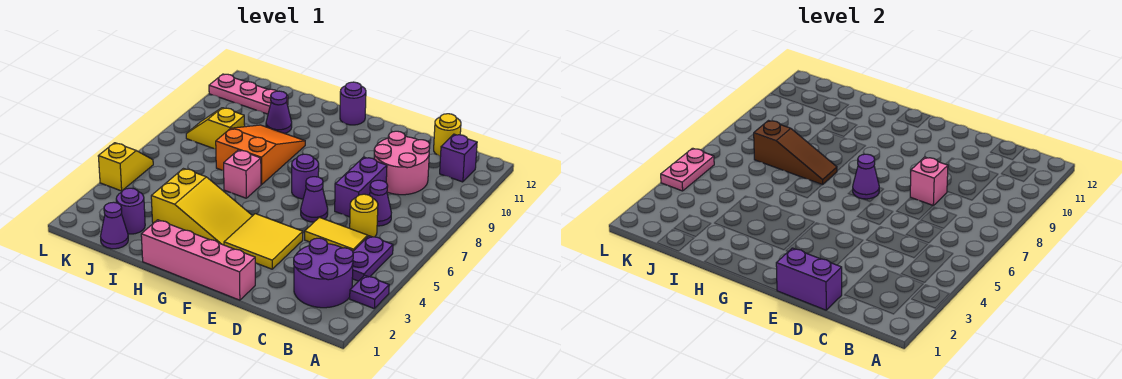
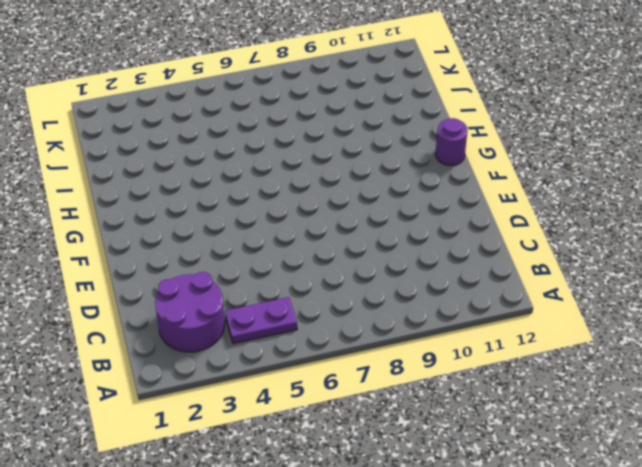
none -> purple 1x1 plate [350,275,389,308]
none -> purple 1x1 brick [440,134,477,182]
none -> yellow 1x2 tile [305,217,368,251]

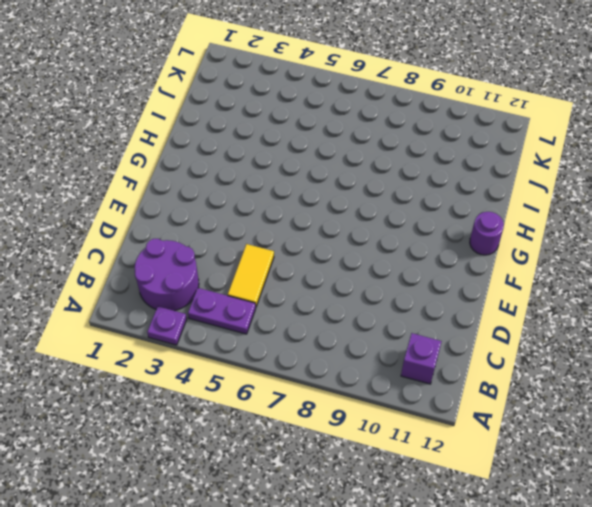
none -> yellow 1x1 round brick [350,194,378,237]
none -> purple 1x1 cone [369,180,391,226]
none -> pink 2x2 round brick [374,131,430,195]

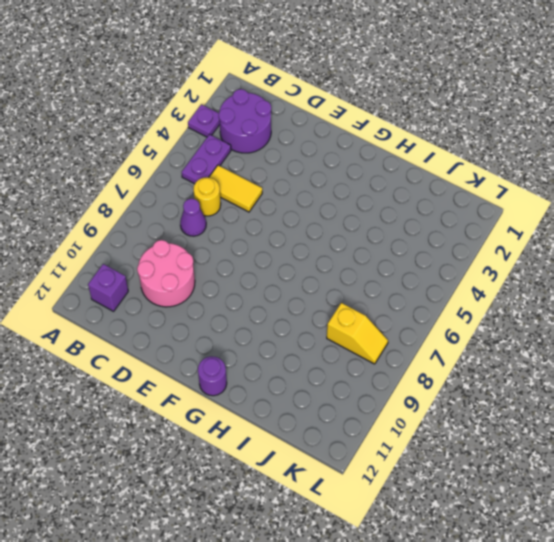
none -> yellow 1x1 round brick [434,114,461,156]
none -> purple 1x2 brick [335,157,387,217]
none -> pink 1x4 brick [141,220,255,300]

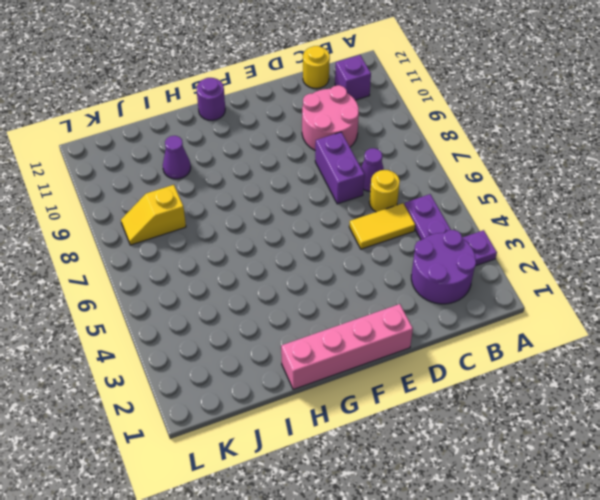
none -> yellow 2x2 tile [224,214,303,269]
none -> purple 1x1 cone [301,177,328,222]
none -> purple 1x1 round brick [292,154,319,199]

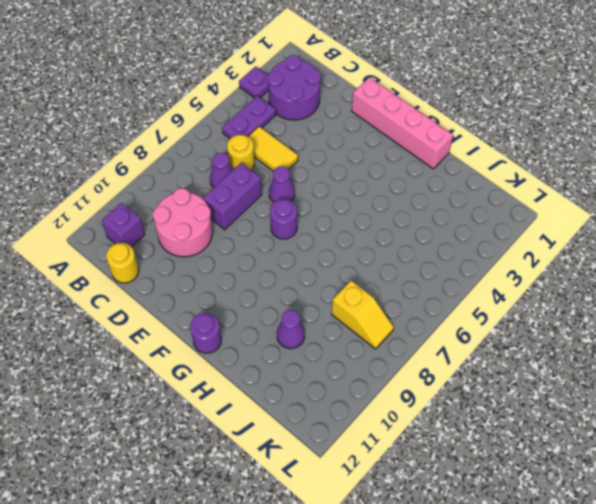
none -> yellow 2x2 tile [224,214,303,269]
none -> yellow 2x3 slope [151,169,252,245]
none -> pink 1x1 brick [224,150,261,198]

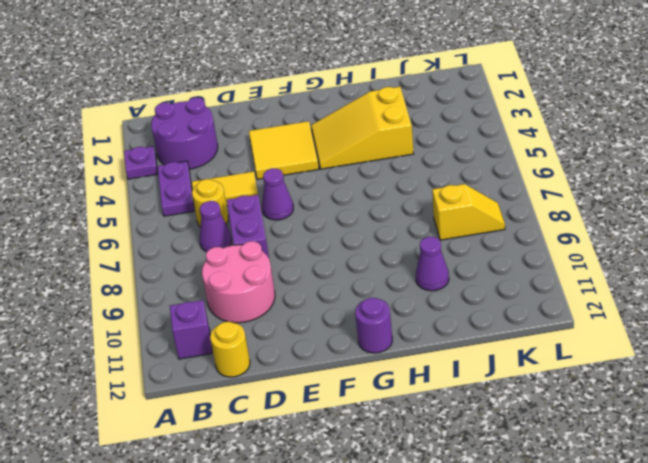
none -> pink 1x4 brick [141,220,255,300]
none -> purple 1x1 round brick [292,154,319,199]
none -> pink 1x1 brick [224,150,261,198]

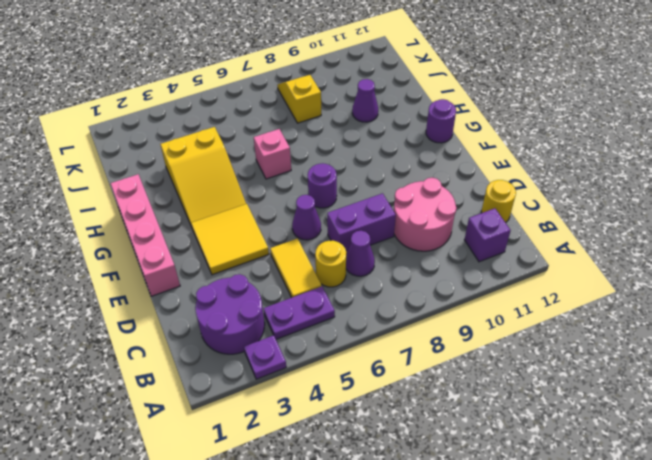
none -> orange 2x3 slope [216,125,305,185]
none -> purple 1x1 cone [101,202,128,249]
none -> purple 1x1 round brick [116,188,145,234]

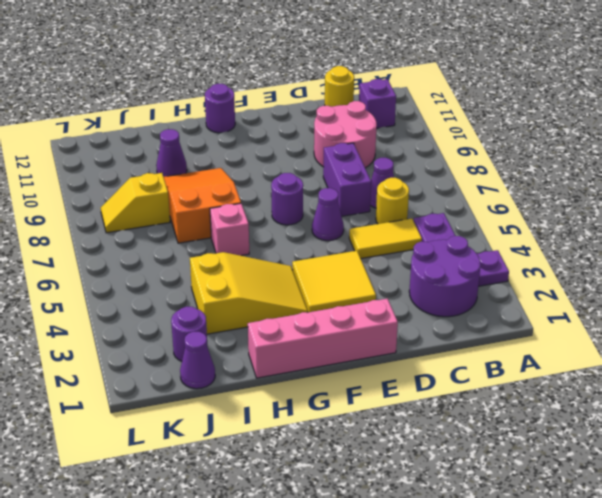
none -> pink 1x3 plate [209,74,288,114]
none -> yellow 1x2 slope [98,143,153,191]
none -> purple 1x2 brick [776,248,842,310]

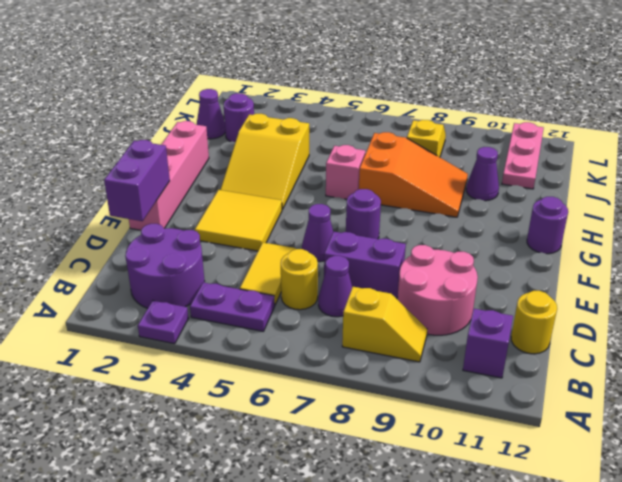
yellow 1x2 slope [342,287,427,362] -> yellow 1x2 slope moved to [98,143,153,191]
none -> pink 1x1 brick [910,157,948,205]
none -> purple 1x1 cone [853,154,879,199]
none -> brown 1x3 slope [754,121,837,185]

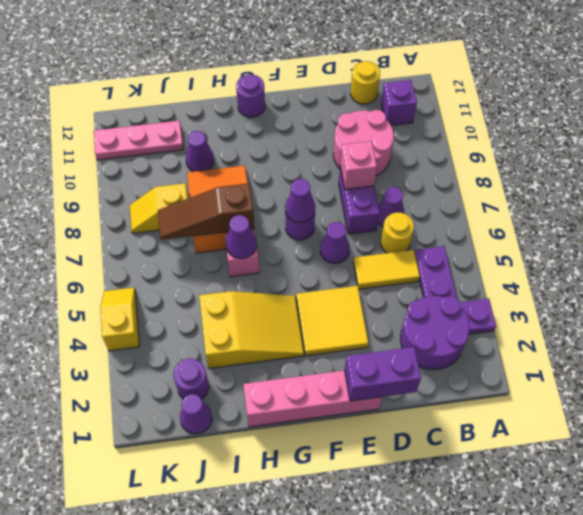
purple 1x1 cone [226,215,257,258] -> none
brown 1x3 slope [158,183,254,240] -> brown 1x3 slope turned to [754,121,837,185]
none -> pink 1x2 plate [661,148,714,191]

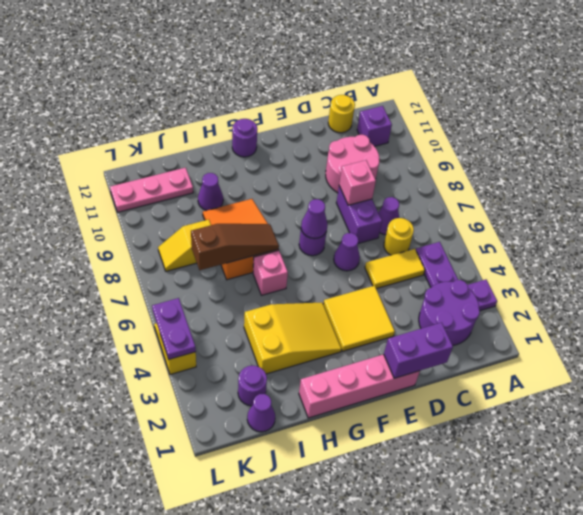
purple 1x2 plate [152,298,196,359] -> pink 1x2 plate [661,148,714,191]

